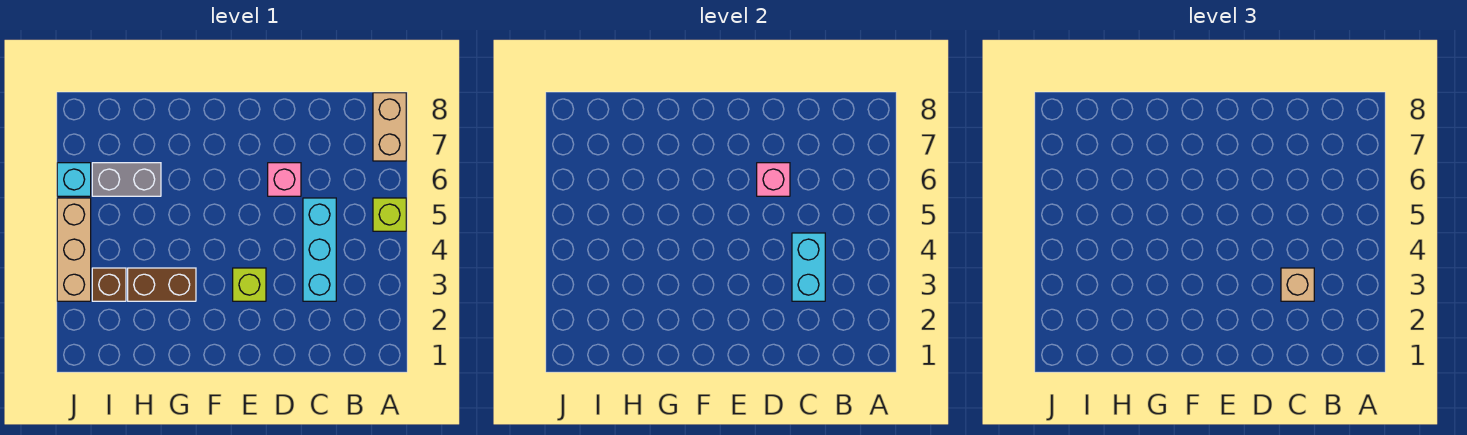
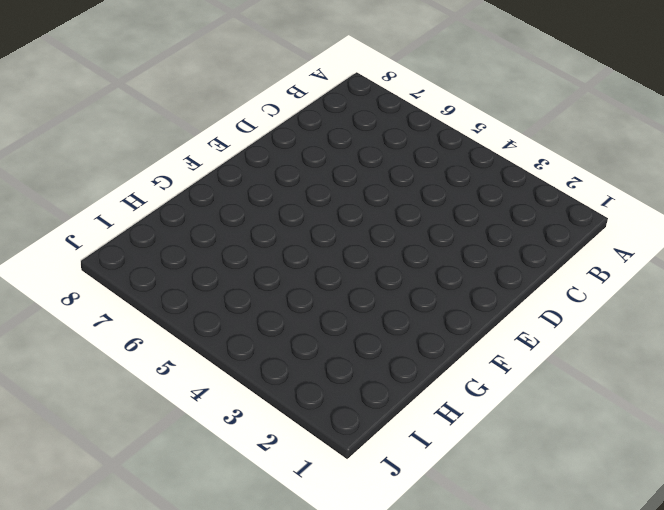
none -> lime 1x1 brick [373,198,406,231]
none -> tan 1x2 brick [373,93,406,161]
none -> cyan 1x3 brick [303,198,336,301]

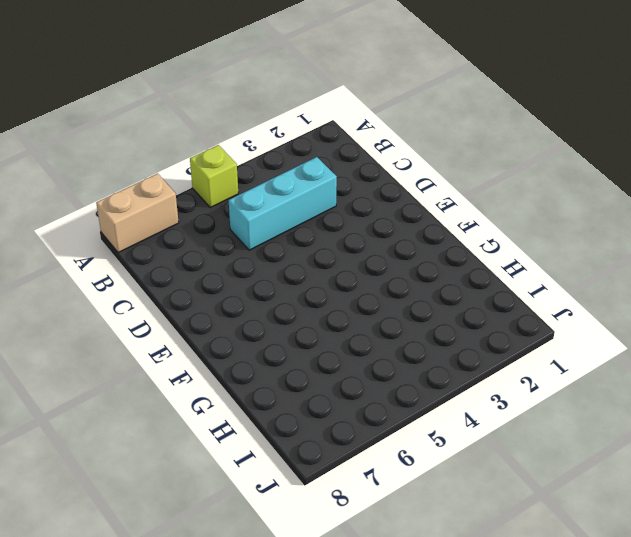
none -> pink 1x1 brick [268,163,301,196]
none -> lime 1x1 brick [233,268,266,301]
none -> brown 1x2 brick [128,268,196,301]

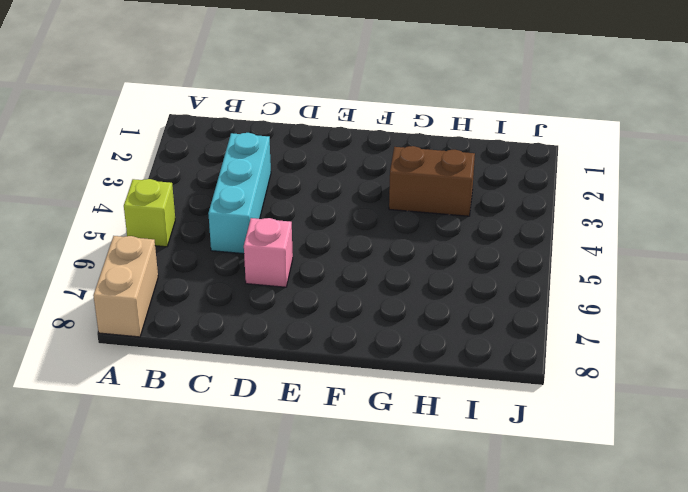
none -> lime 1x1 brick [233,268,266,301]
none -> grey 1x2 brick [92,163,161,196]
none -> brown 1x1 brick [92,268,126,301]

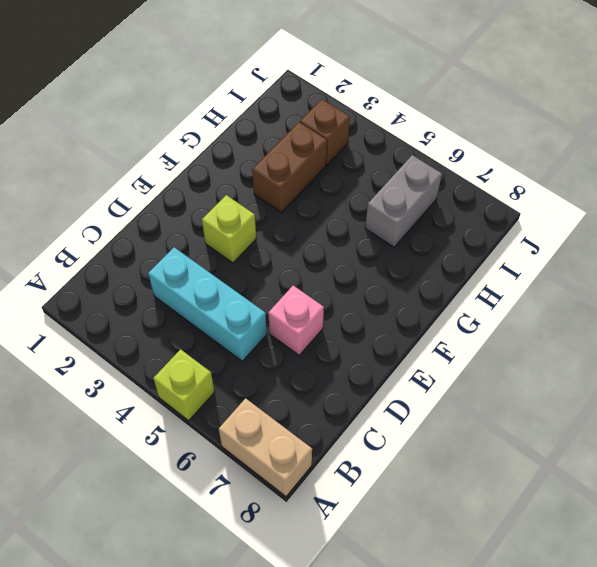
none -> tan 1x3 brick [57,198,91,301]
none -> cyan 1x1 brick [57,163,91,196]
none -> cyan 1x2 brick [792,233,825,301]

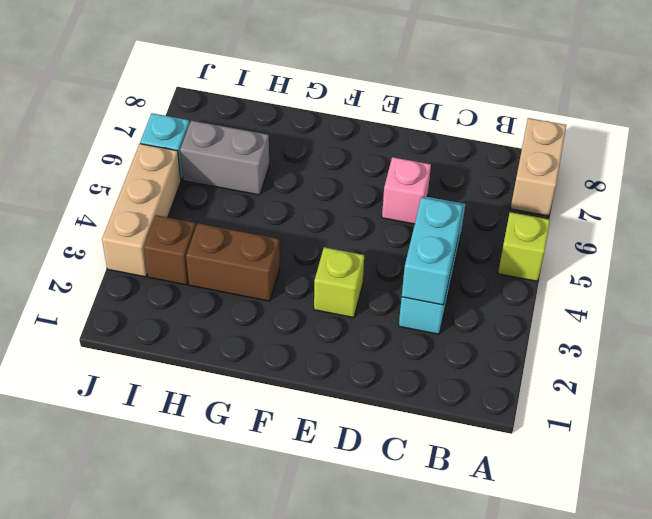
none -> pink 1x1 brick [757,163,790,196]
none -> tan 1x1 brick [1281,268,1314,301]

